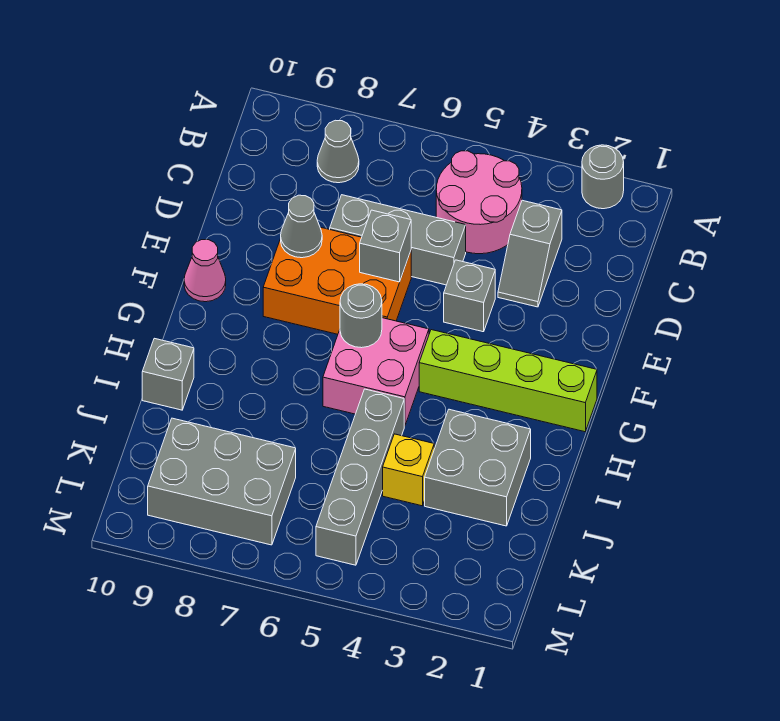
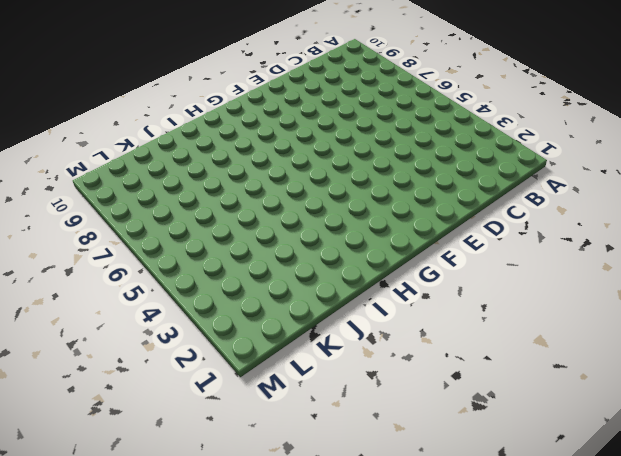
none -> grey 1x1 round brick [582,145,624,209]
none -> pink 2x2 round brick [436,151,522,254]
none -> grey 1x1 cone [317,120,359,183]

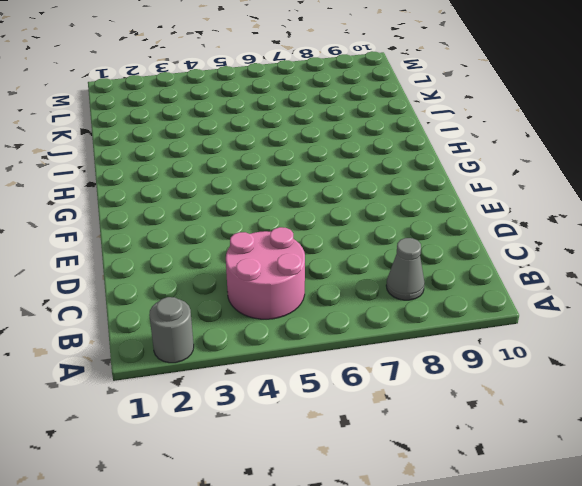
none -> grey 1x2 slope [498,200,562,307]
none -> grey 1x3 brick [330,195,466,285]
none -> grey 1x1 brick [444,260,495,332]

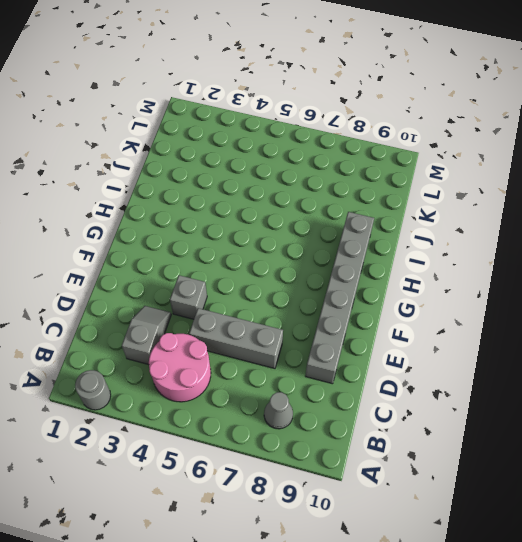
grey 1x6 brick [305,212,374,384] -> none
none -> orange 2x3 brick [263,227,411,334]
none -> pink 1x1 cone [184,240,226,302]
none -> lime 1x4 brick [419,330,597,432]

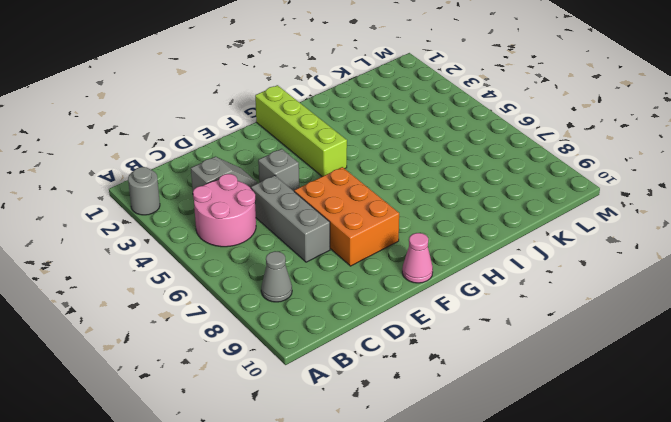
none -> pink 2x2 brick [323,318,429,426]
none -> grey 2x2 brick [425,409,531,526]
none -> grey 1x4 brick [316,389,404,565]

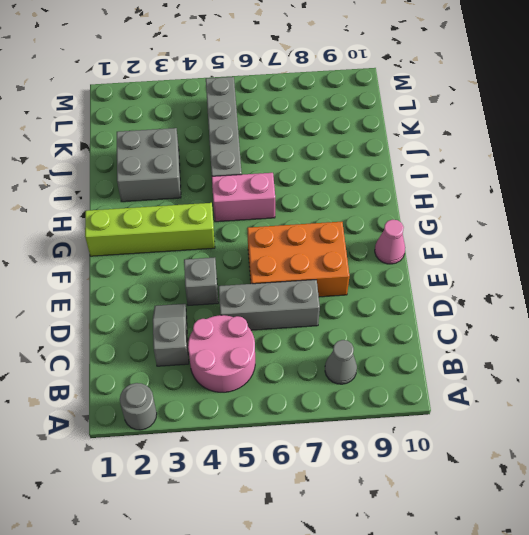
pink 1x2 brick [212,173,275,222] -> pink 2x2 brick [323,318,429,426]
none -> grey 1x1 brick [142,338,194,410]
none -> yellow 1x1 brick [383,434,434,506]
none -> grey 2x3 brick [148,418,296,545]

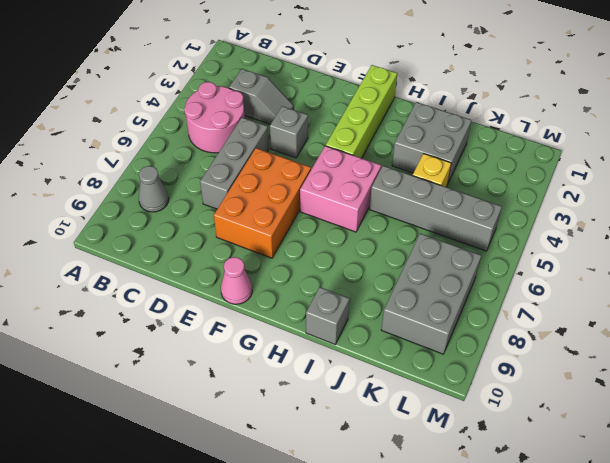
none -> grey 1x1 round brick [582,145,624,209]
none -> grey 1x1 brick [360,210,411,282]
none -> grey 1x1 cone [281,195,322,258]

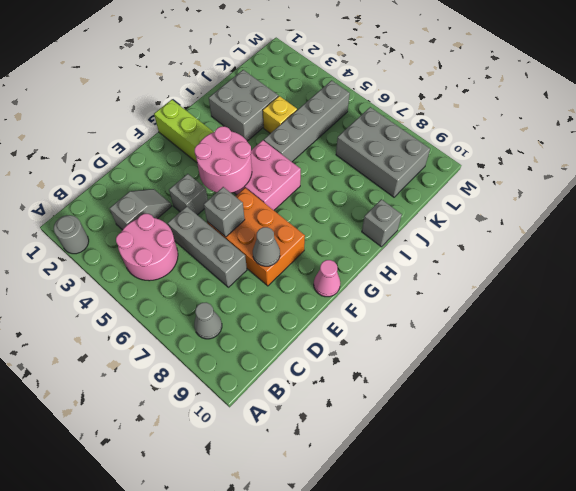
pink 2x2 round brick [195,126,252,193] -> none
none -> grey 1x1 round brick [340,284,382,348]

